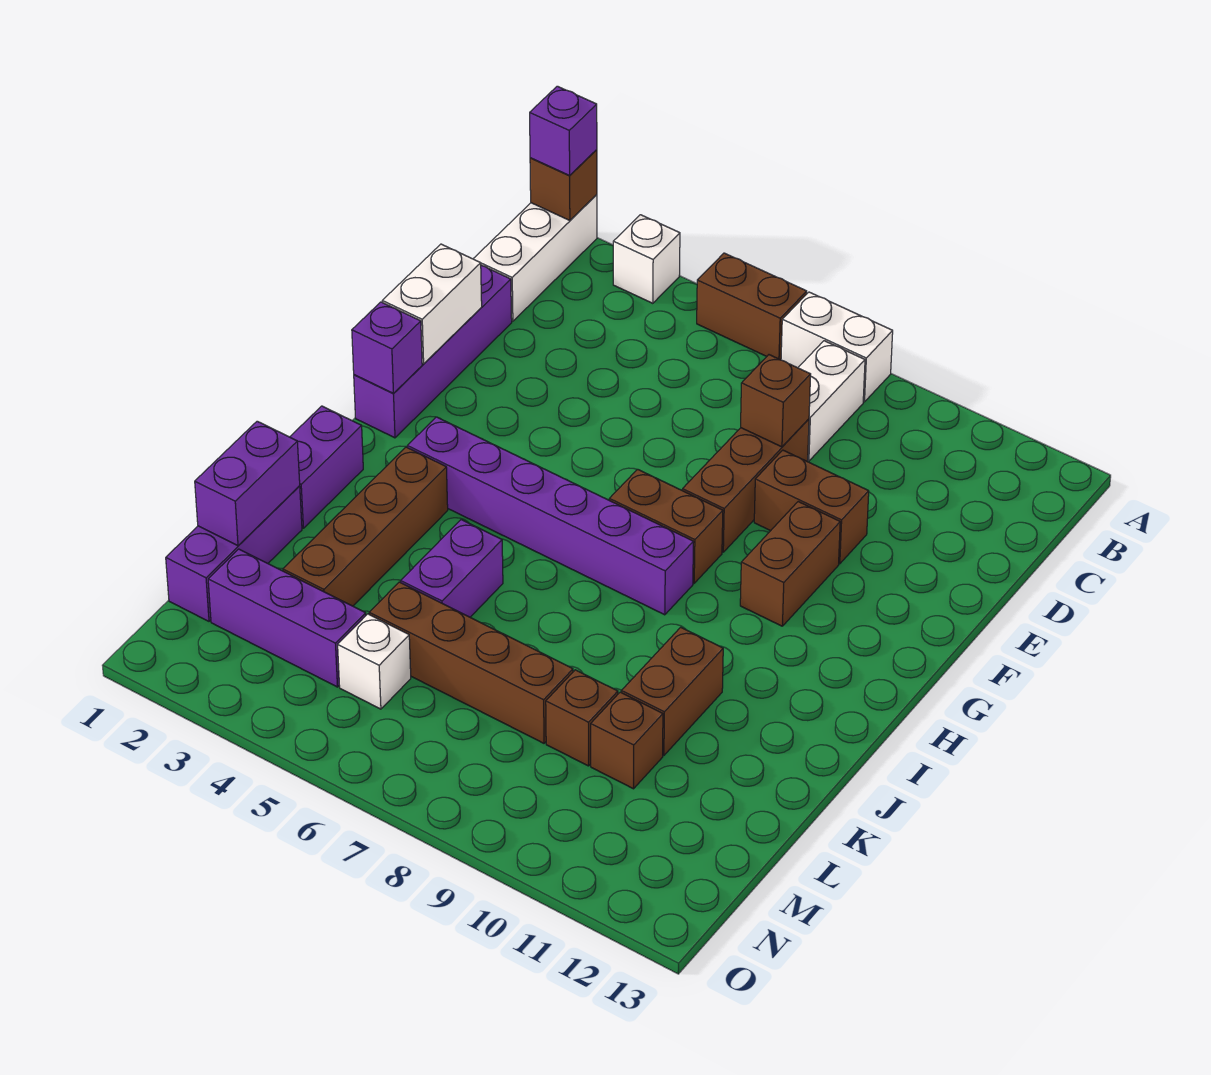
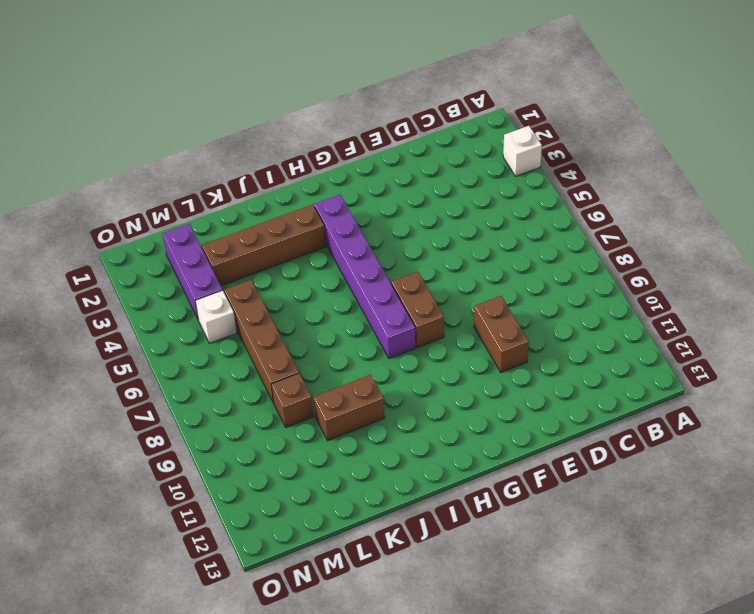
none -> white 1x3 brick [473,195,597,321]
none -> brown 1x2 brick [697,253,807,360]
none -> white 1x2 brick [781,292,893,402]

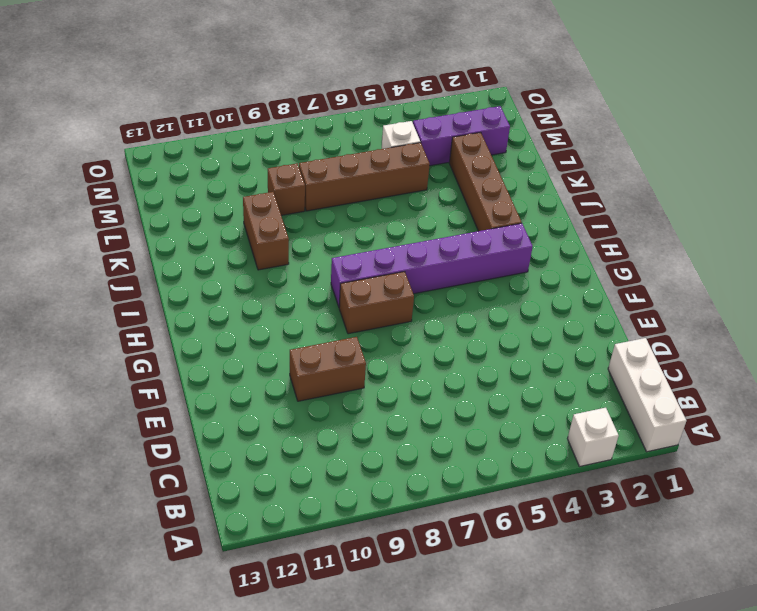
none -> brown 1x2 brick [697,253,807,360]
none -> white 1x2 brick [781,292,893,402]
none -> white 1x2 brick [798,341,865,461]

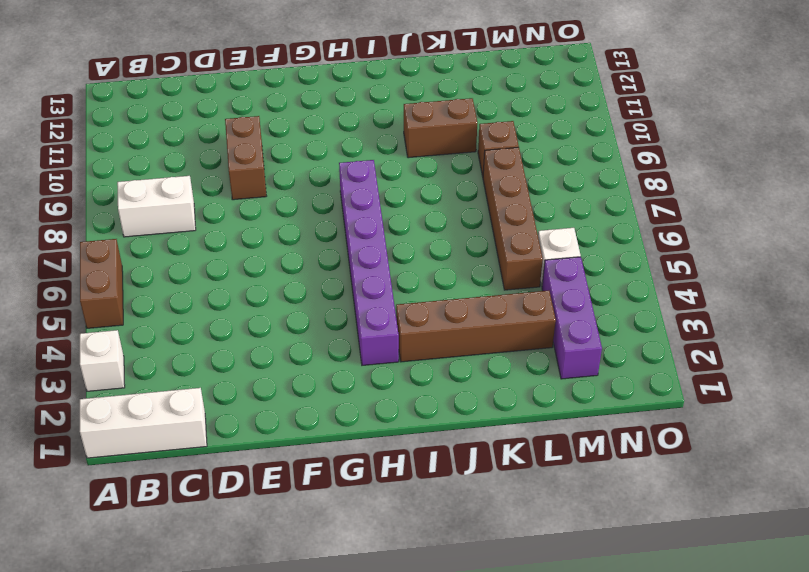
none -> white 1x2 brick [781,292,893,402]
none -> purple 1x4 brick [354,265,512,438]
none -> brown 1x3 brick [682,419,809,552]

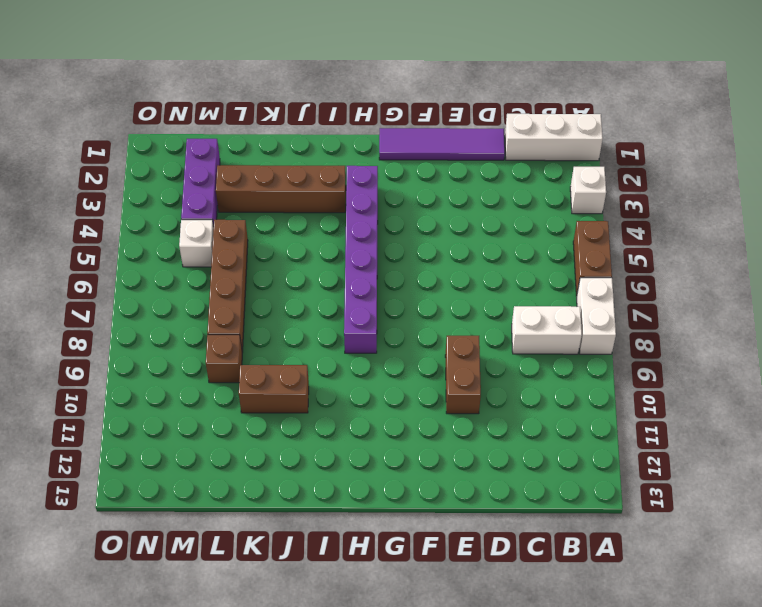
purple 1x4 tile [379,128,505,160] -> purple 1x4 brick [354,265,512,438]
none -> brown 1x3 brick [682,419,809,552]
none -> brown 1x2 brick [740,502,840,626]
none -> brown 1x2 brick [609,469,723,583]

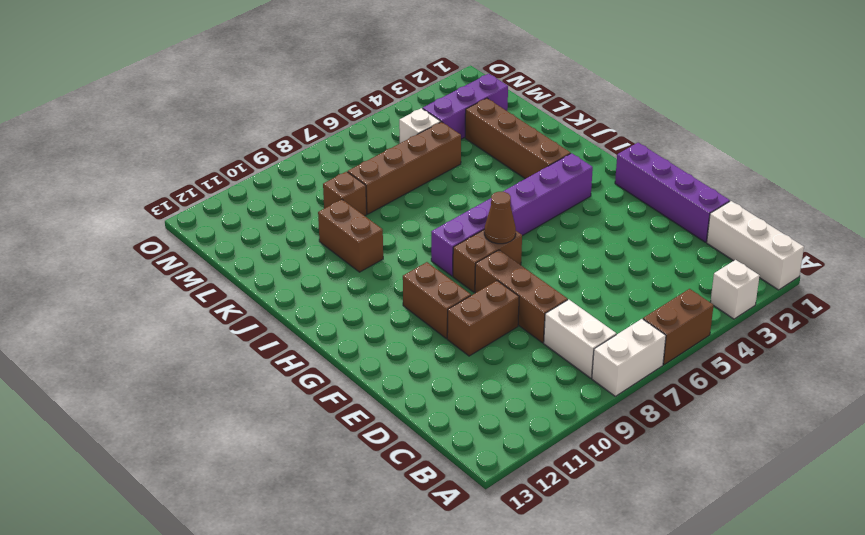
brown 1x1 cone [484,192,516,244] -> none
none -> purple 1x2 brick [290,406,363,528]
none -> purple 1x2 brick [401,520,503,617]
none -> purple 1x3 brick [166,486,302,621]

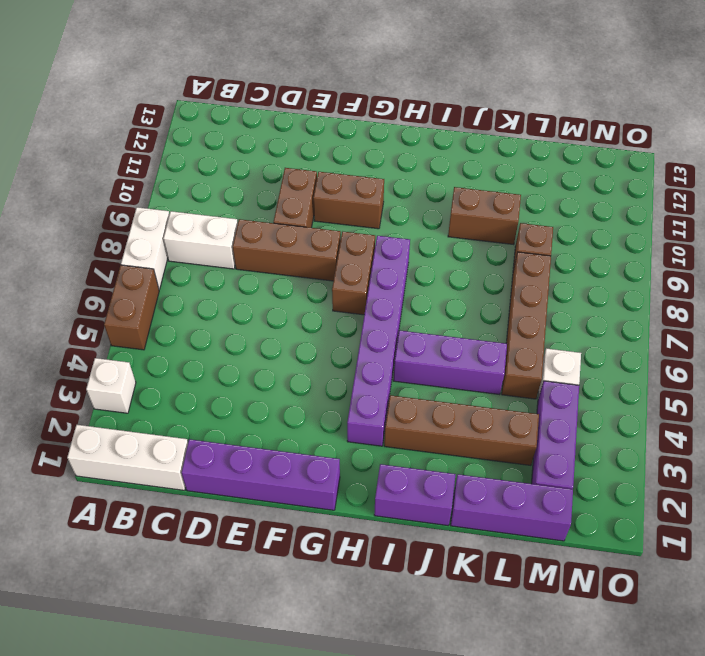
purple 1x3 brick [393,330,507,395] -> purple 1x2 brick [401,520,503,617]
none -> brown 1x1 brick [591,692,663,789]
none -> brown 1x1 brick [530,150,597,221]
none -> brown 1x1 brick [741,355,811,447]

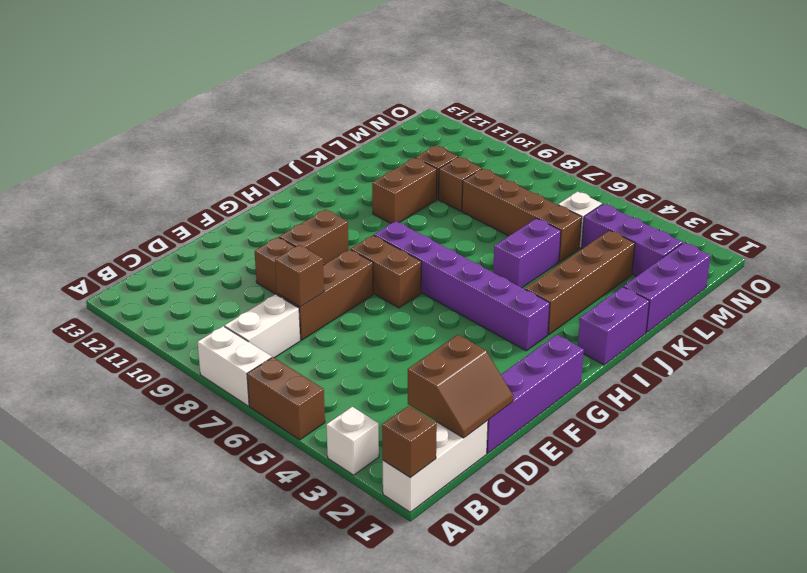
brown 2x2 slope [408,335,513,438] -> none
none -> white 1x2 brick [382,244,482,364]
none -> purple 1x1 brick [352,302,422,393]
none -> purple 1x2 brick [195,421,300,546]

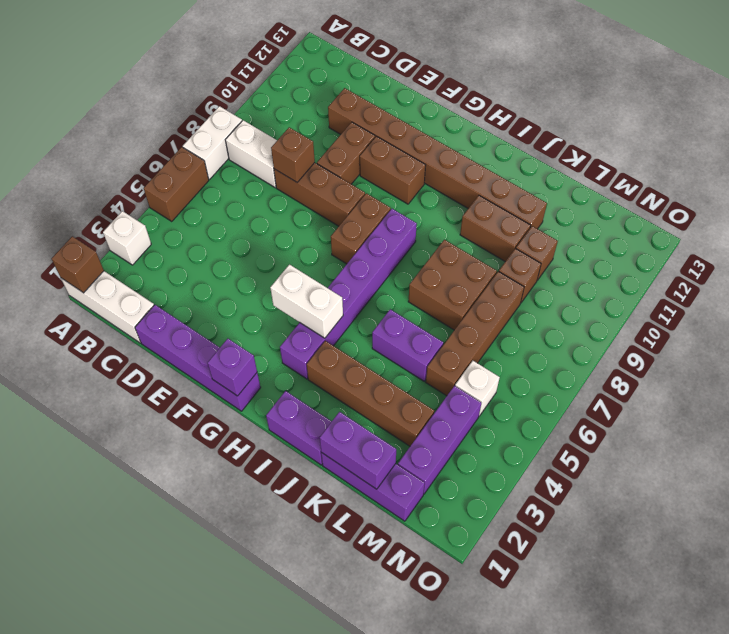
brown 1x8 brick [328,88,547,229] -> none
white 1x2 brick [270,265,343,338] -> white 1x2 brick moved to [382,244,482,364]
brown 2x2 brick [408,240,497,330] -> none
none -> purple 1x1 brick [530,86,597,175]

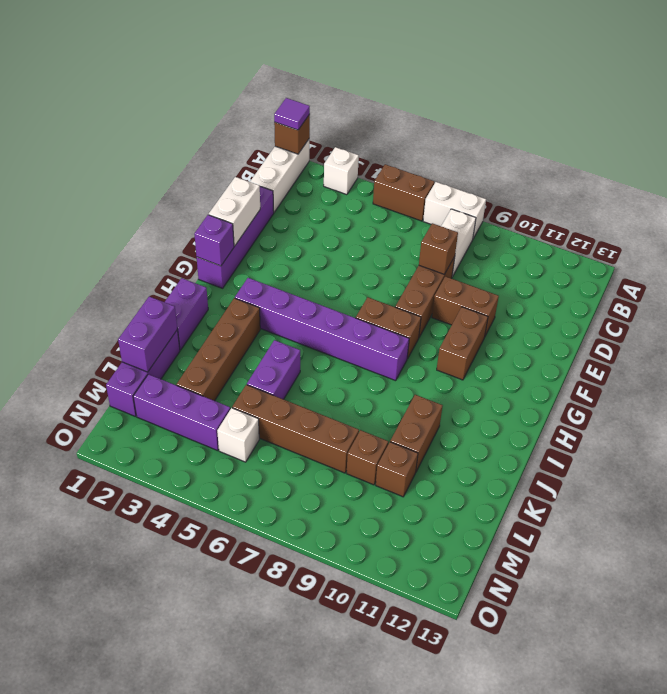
purple 1x1 tile [274,98,310,130] -> purple 1x1 brick [530,86,597,175]

